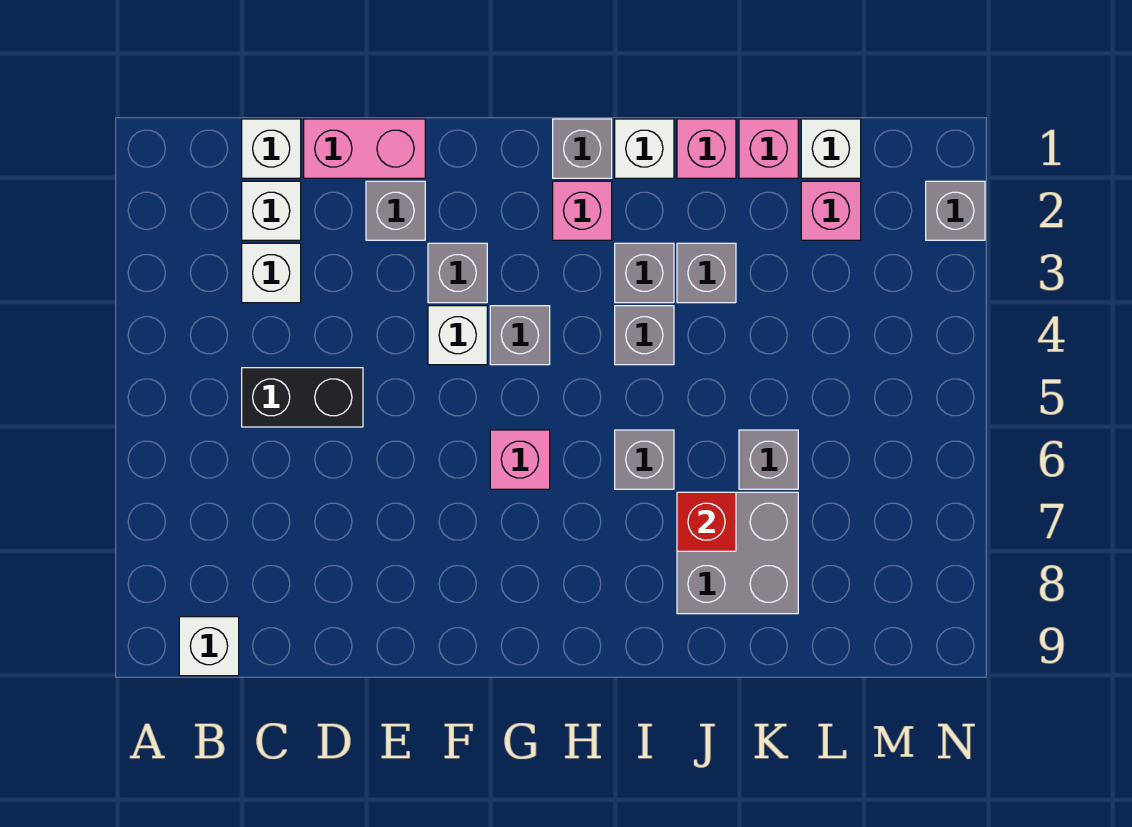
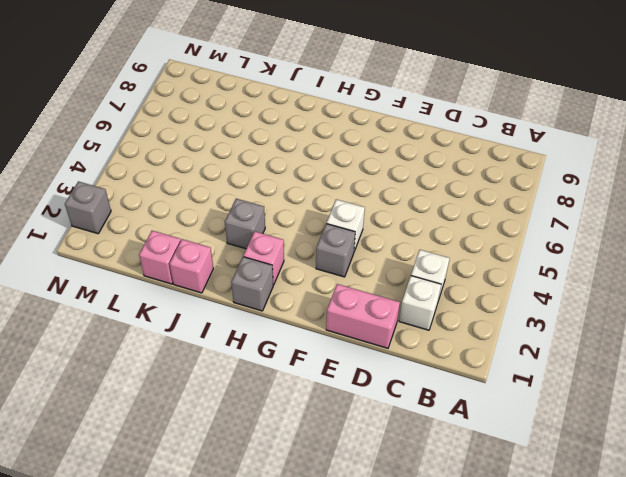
none -> white 1x1 brick [179,617,239,676]
none -> white 1x1 brick [242,119,301,178]
none -> black 1x2 brick [242,368,363,427]

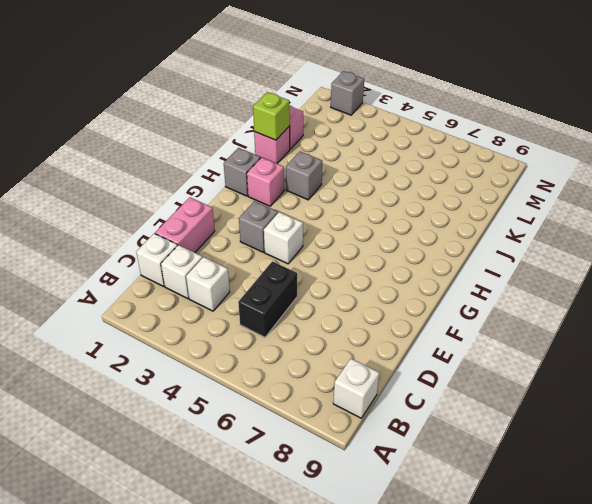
lime 1x1 brick [253,92,290,140] -> none
none -> grey 1x1 brick [366,181,425,240]
none -> grey 1x1 brick [490,306,550,365]
none -> pink 1x1 brick [490,430,550,489]

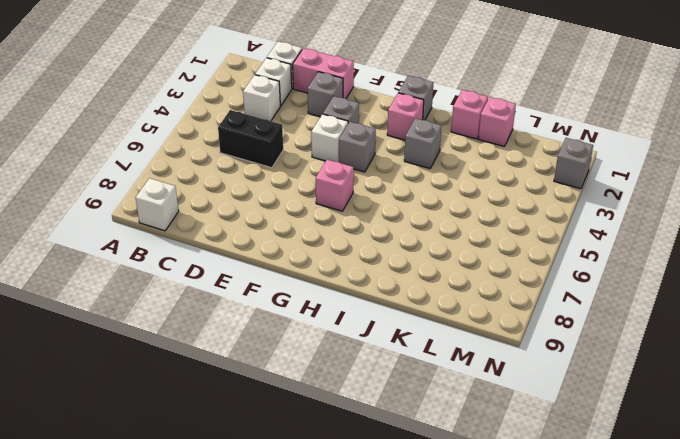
none -> white 1x1 brick [615,119,674,178]
none -> grey 1x1 brick [615,306,674,365]
none -> grey 1x1 brick [615,430,674,489]

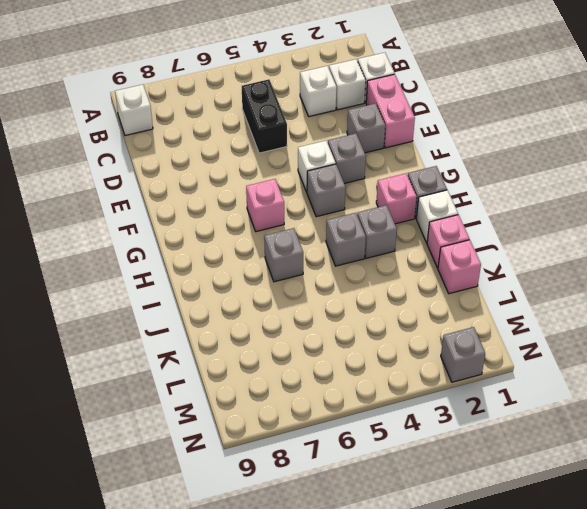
none -> grey 1x1 brick [677,243,736,303]
none -> grey 2x2 brick [677,492,798,614]
none -> grey 1x1 brick [739,430,798,489]

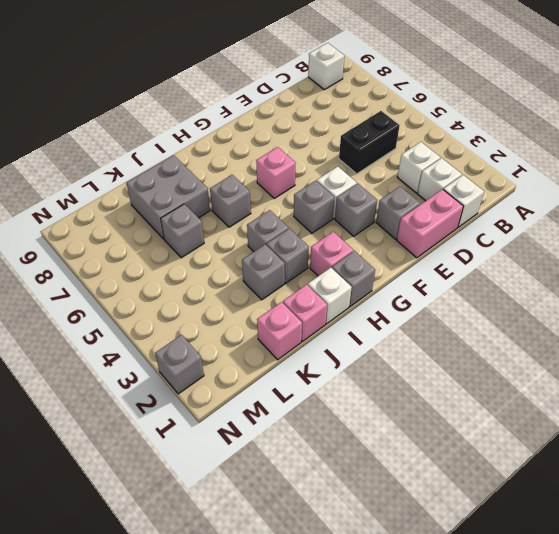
none -> white 1x1 brick [801,119,861,178]
none -> pink 1x1 brick [801,181,861,240]
none -> red 1x1 brick [677,492,736,551]

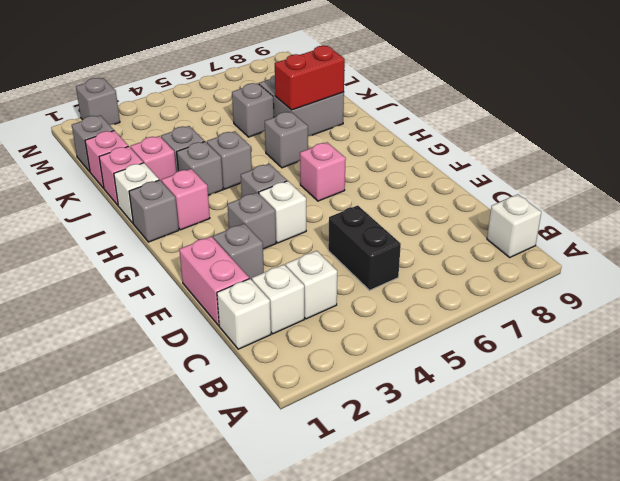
pink 1x1 brick [131,136,176,182] -> pink 1x1 brick moved to [801,181,861,240]
red 1x2 brick [275,46,345,110] -> red 1x1 brick [677,492,736,551]
grey 1x1 brick [72,115,114,172] -> white 1x1 brick [801,119,861,178]

